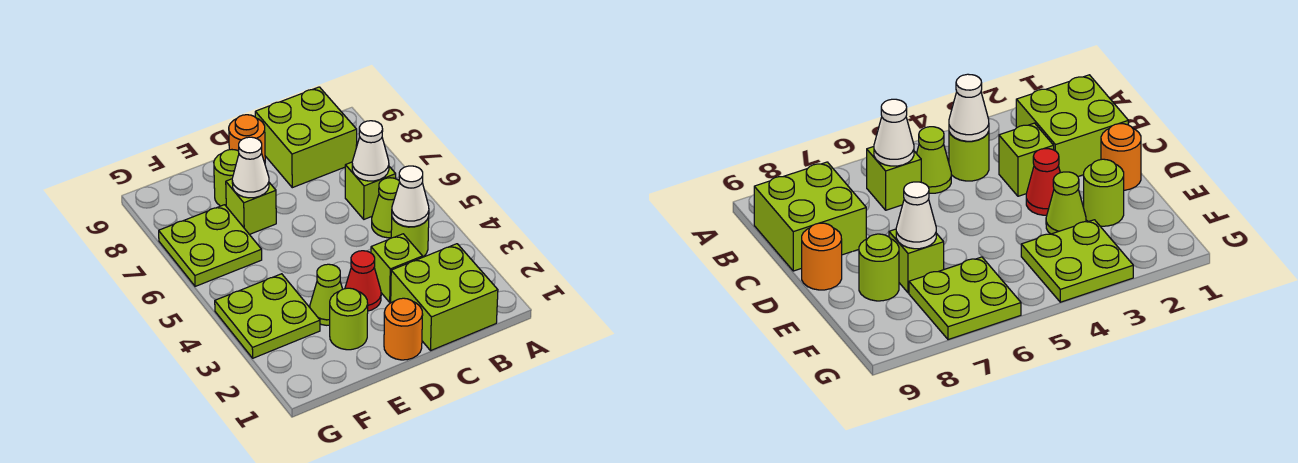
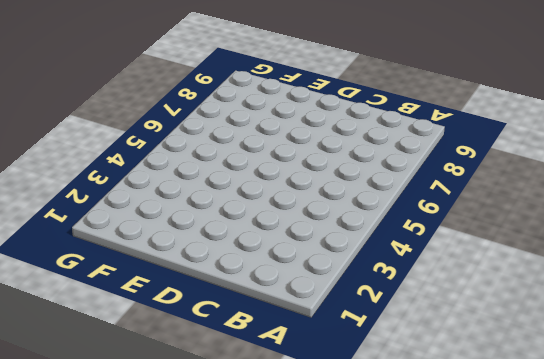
none -> lime 2x2 brick [391,244,498,350]
none -> lime 1x1 round brick [391,217,429,257]
none -> lime 1x1 cone [372,178,399,238]

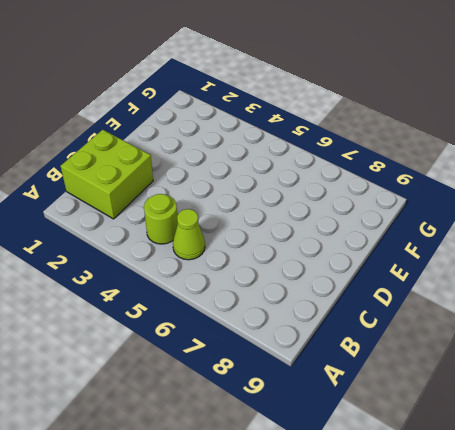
none -> lime 1x1 brick [345,162,396,219]
none -> lime 2x2 brick [255,87,357,188]
none -> lime 1x1 brick [371,234,423,302]

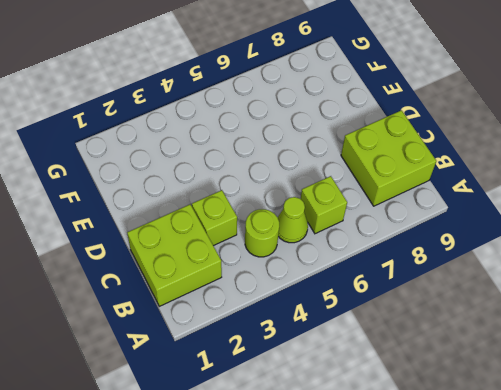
none -> orange 1x1 round brick [384,298,423,360]
none -> red 1x1 cone [345,251,381,311]
none -> orange 1x1 round brick [229,115,265,163]

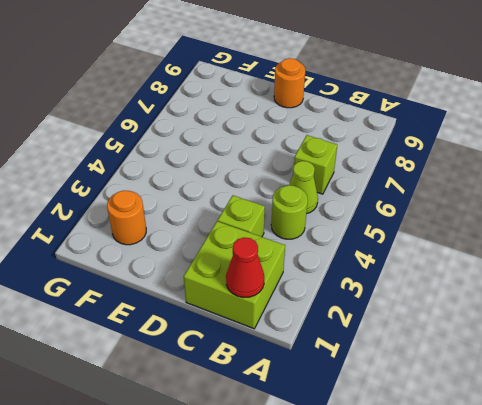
red 1x1 cone [226,237,264,297] -> red 1x1 cone moved to [345,251,381,311]
orange 1x1 round brick [107,190,146,245] -> orange 1x1 round brick moved to [384,298,423,360]
none -> lime 2x2 brick [255,87,357,188]
none -> lime 1x1 round brick [330,288,368,350]
none -> lime 1x1 cone [310,264,343,325]

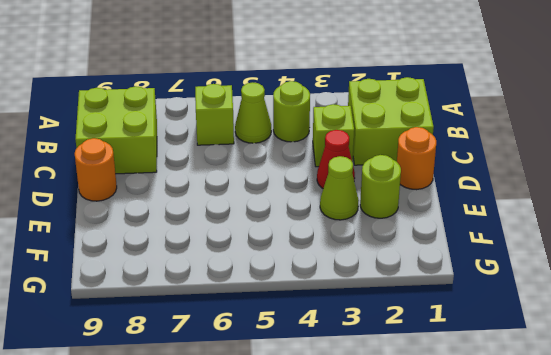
none -> lime 1x1 brick [226,179,276,235]
none -> lime 1x1 round brick [214,150,239,206]
none -> lime 2x2 plate [215,274,320,358]

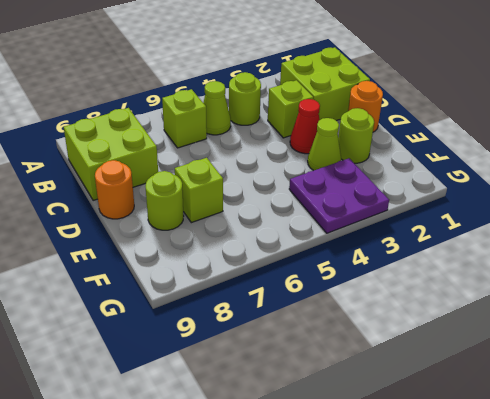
purple 2x2 plate [289,158,389,233] -> lime 2x2 plate [215,274,320,358]
none -> lime 2x2 plate [159,205,262,286]
none -> white 1x1 cone [392,166,429,227]
none -> white 1x1 cone [352,121,389,181]

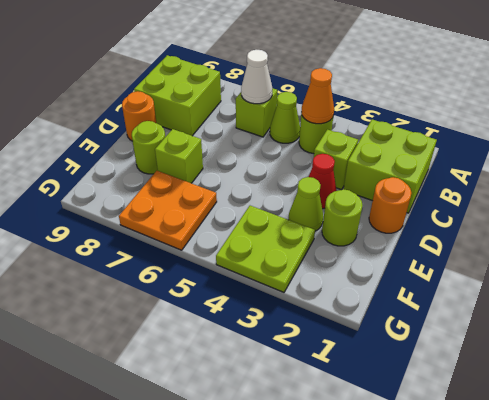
orange 1x1 cone [301,68,334,124] -> white 1x1 cone [392,166,429,227]
orange 2x2 plate [119,171,217,250] -> lime 2x2 plate [159,205,262,286]
none -> white 1x1 cone [232,137,269,198]

